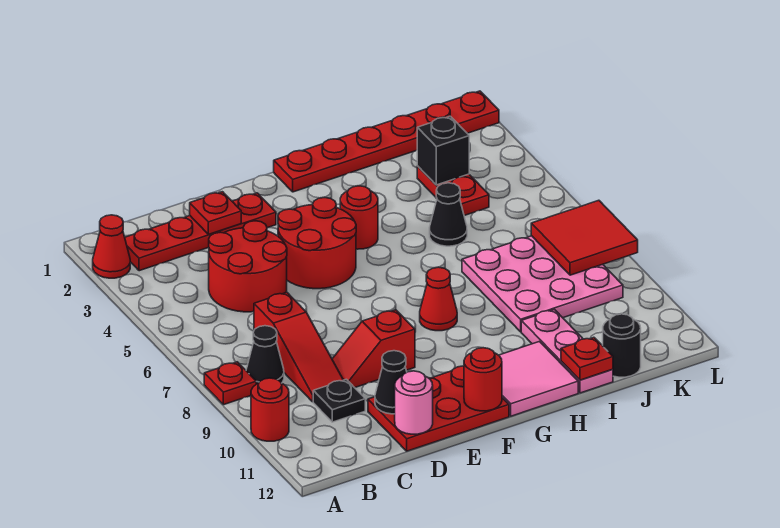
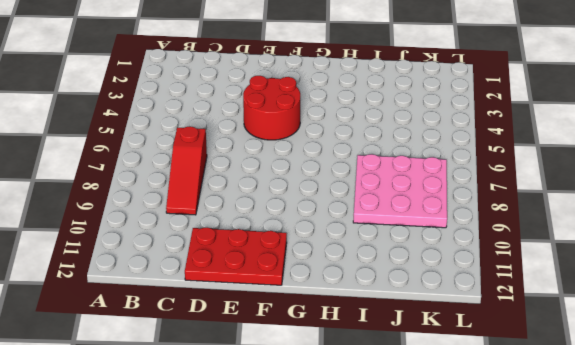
none -> red 1x1 cone [93,215,130,278]
none -> red 1x1 plate [204,362,256,405]
none -> red 1x1 round brick [251,378,289,441]

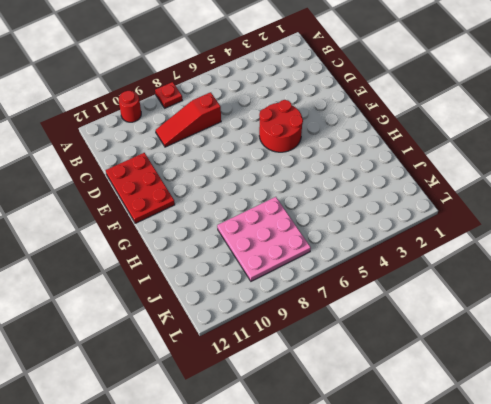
none -> red 1x1 cone [93,215,130,278]
none -> red 1x4 plate [125,193,276,271]
none -> black 1x1 cone [246,326,284,384]

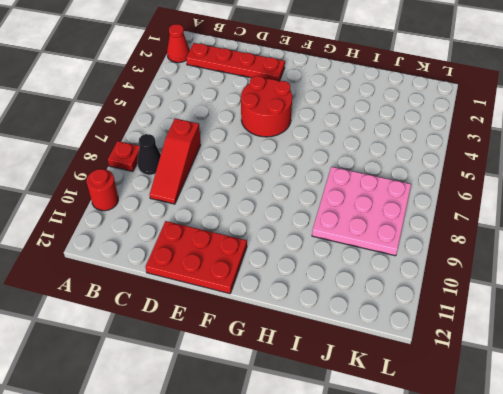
none -> red 2x2 round brick [209,221,287,312]
none -> black 1x1 plate [313,379,365,422]
none -> red 1x2 slope [332,310,415,388]

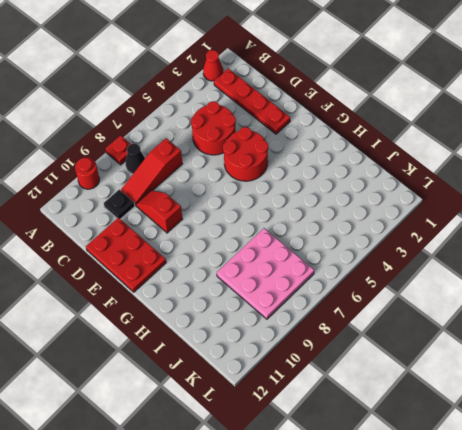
none -> red 1x6 plate [274,91,499,192]
none -> red 1x1 round brick [340,186,378,249]
none -> red 1x1 cone [420,267,457,331]

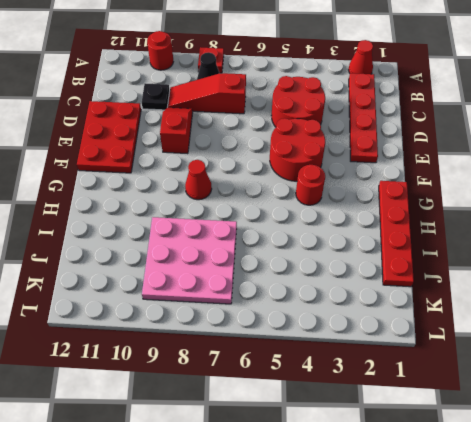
red 1x4 plate [379,181,414,287] -> red 1x6 plate [274,91,499,192]
none -> pink 2x2 tile [499,342,578,416]
none -> black 1x1 cone [429,183,467,246]
none -> pink 1x3 plate [521,309,613,393]

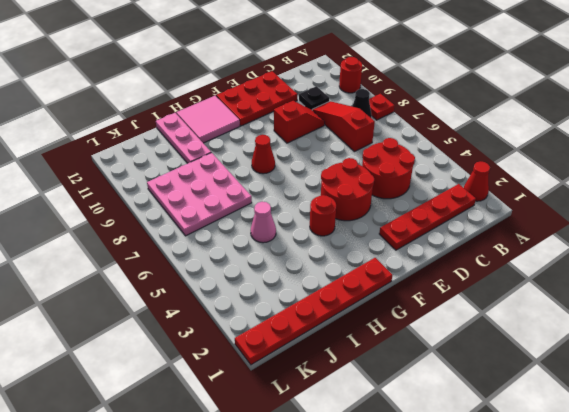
pink 1x1 cone [251,202,276,243] -> black 1x1 cone [429,183,467,246]
none -> red 1x2 plate [417,166,489,216]
none -> black 1x1 round brick [603,314,641,377]
none -> red 1x1 plate [190,192,241,234]

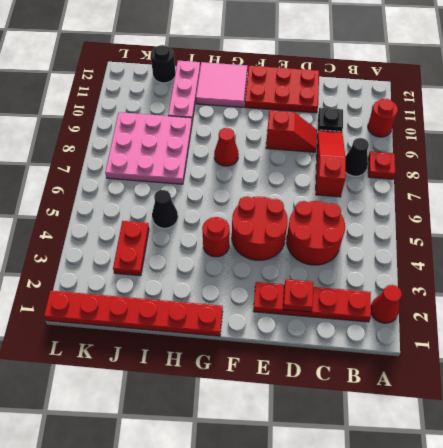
none -> black 1x1 cone [375,351,407,414]
none -> pink 1x1 round brick [395,371,433,434]
none -> red 1x1 round brick [464,348,502,411]

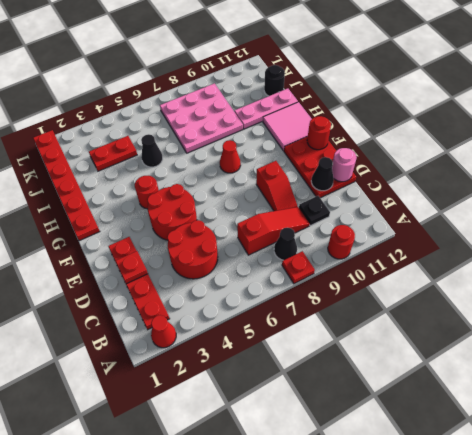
none -> red 1x1 plate [561,337,613,380]
none -> black 1x1 brick [417,116,469,185]
none -> red 2x2 tile [531,200,638,275]

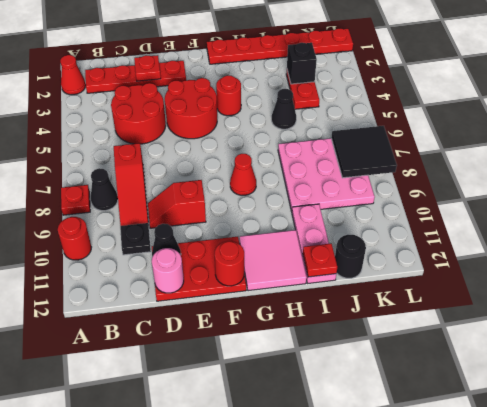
black 2x2 tile [331,126,397,178] -> red 2x2 tile [531,200,638,275]

